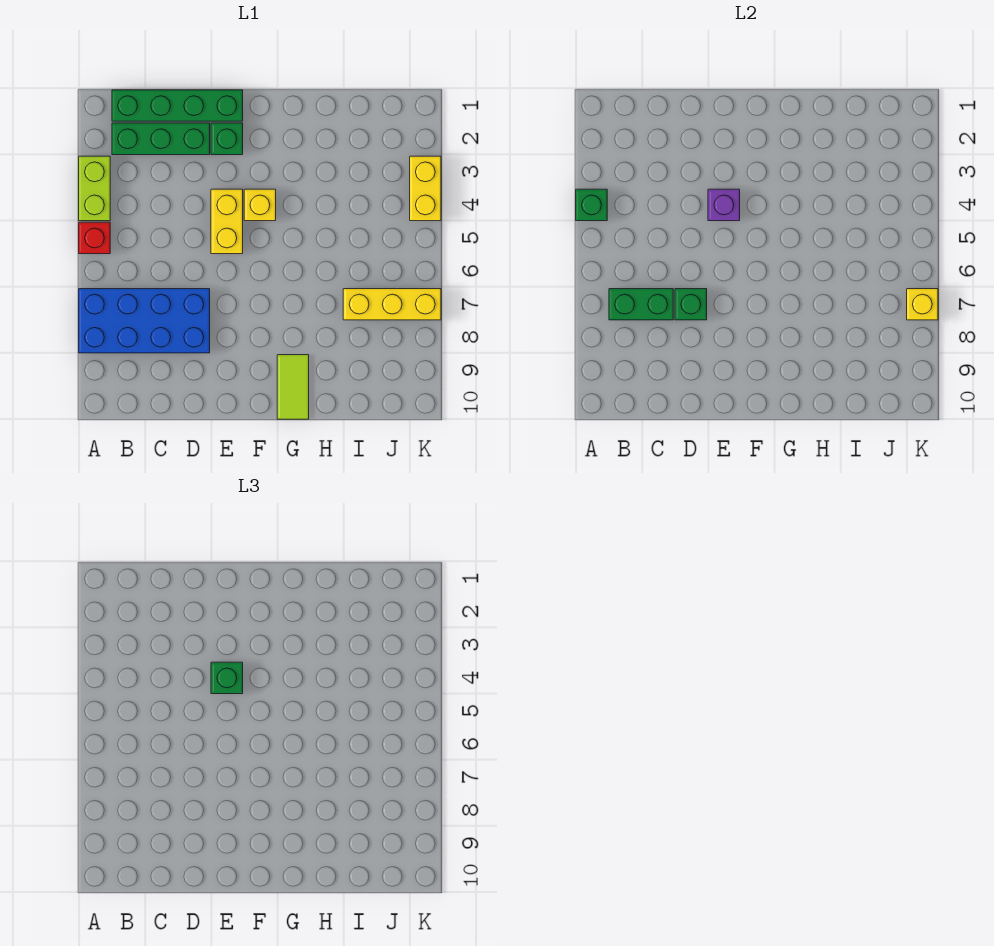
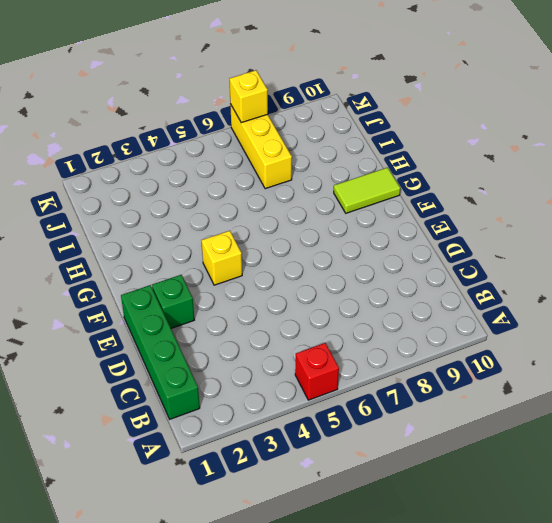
none -> lime 1x2 brick [79,156,110,221]
none -> blue 2x4 brick [79,289,210,353]
none -> green 1x3 brick [112,123,210,155]

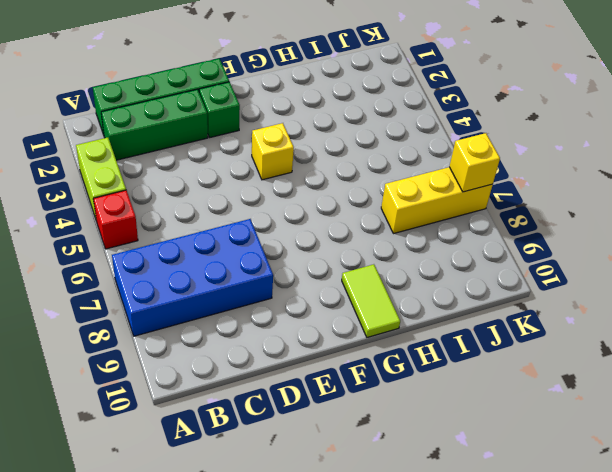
none -> yellow 1x2 brick [211,189,243,254]
none -> yellow 1x2 brick [410,156,441,221]
none -> green 1x1 brick [576,189,607,221]

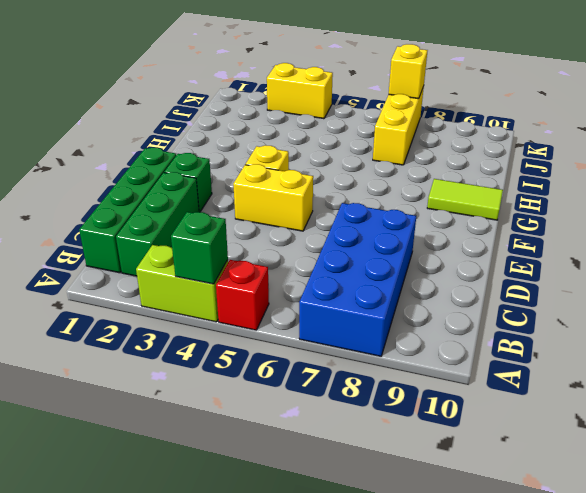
none -> green 1x2 brick [609,289,673,320]
none -> green 1x1 brick [675,289,707,320]
none -> purple 1x1 brick [708,189,740,221]

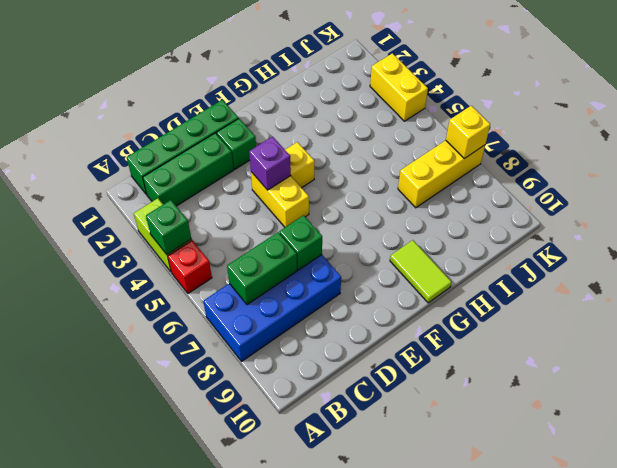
none -> green 1x1 brick [211,662,243,694]

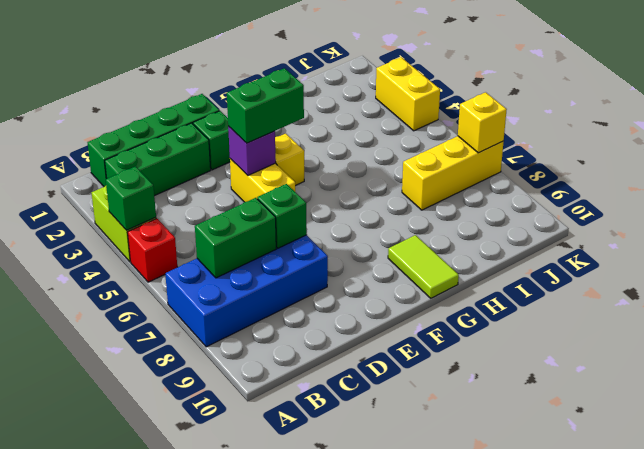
green 1x2 brick [227,68,304,143] -> green 1x1 brick [211,662,243,694]

